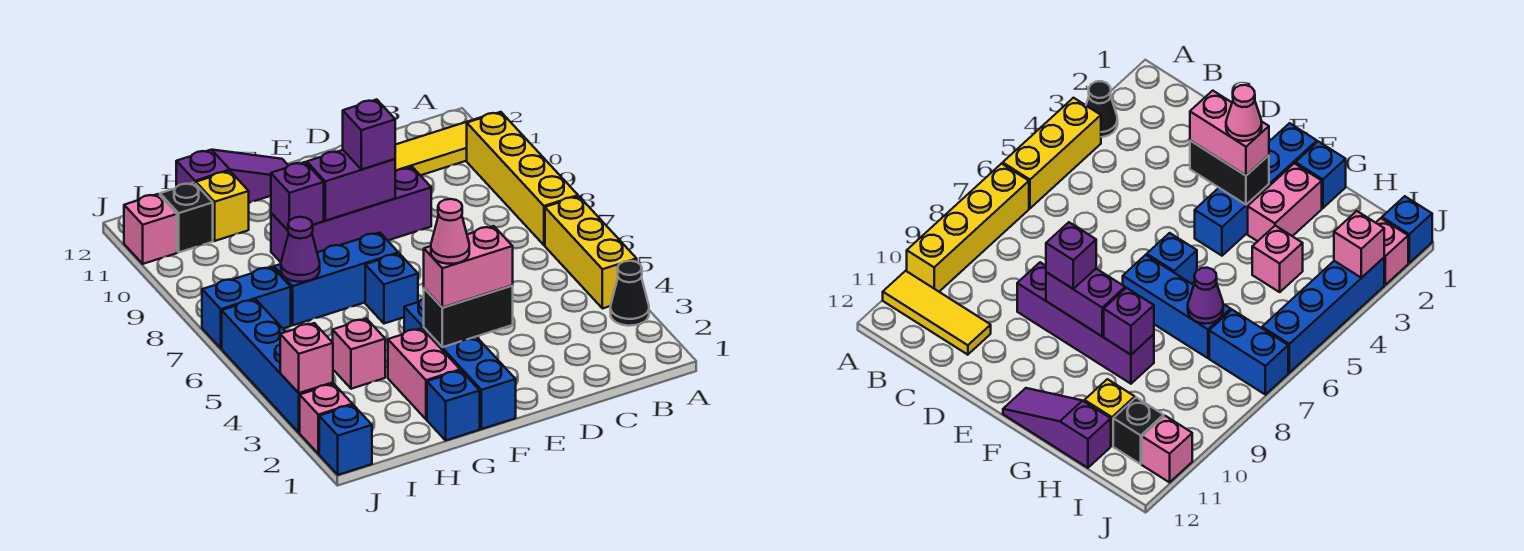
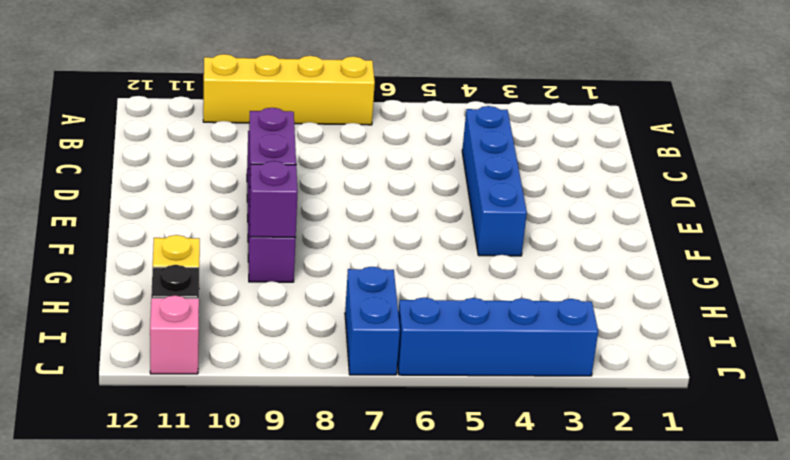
blue 1x4 brick [462,106,527,256] -> blue 1x4 brick turned to [404,299,516,429]
none -> black 1x1 cone [610,261,649,326]
none -> yellow 1x3 brick [545,196,637,309]
none -> yellow 1x3 tile [395,117,482,175]

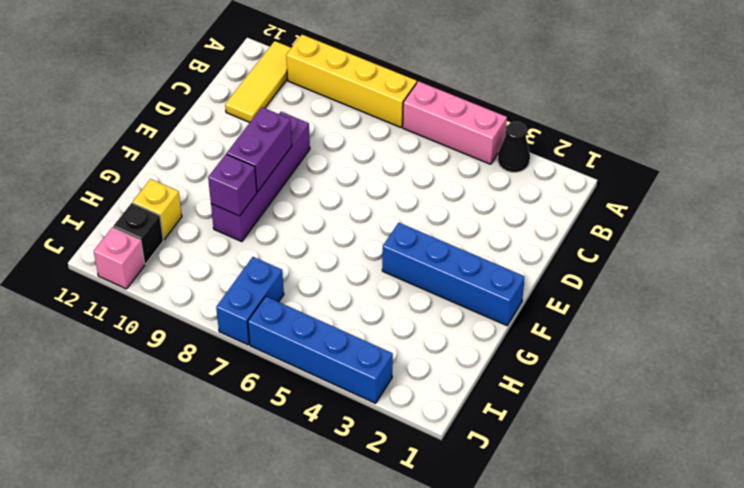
pink 1x3 brick [403,81,507,164] -> yellow 1x3 brick [545,196,637,309]
none -> blue 1x1 brick [365,254,418,324]
none -> blue 1x3 brick [274,233,399,325]
none -> purple 1x3 slope [176,150,289,203]

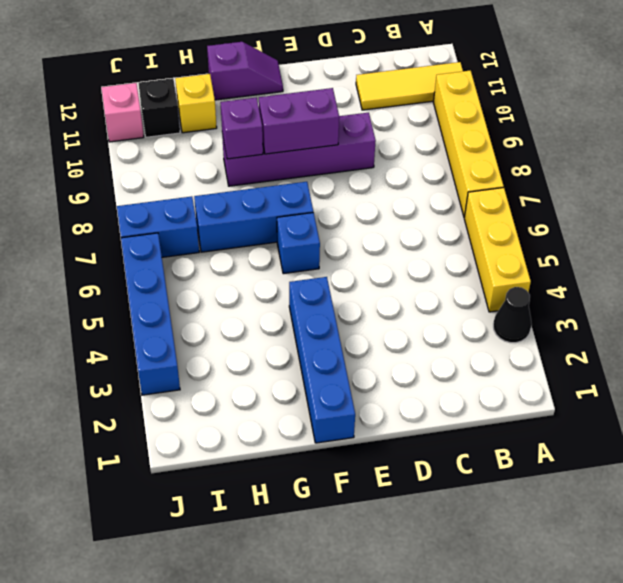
purple 1x2 slope [207,42,283,100] -> purple 1x3 slope [176,150,289,203]
none -> blue 1x1 brick [427,371,480,440]
none -> pink 1x2 brick [388,328,460,419]
none -> pink 1x1 brick [333,319,385,389]

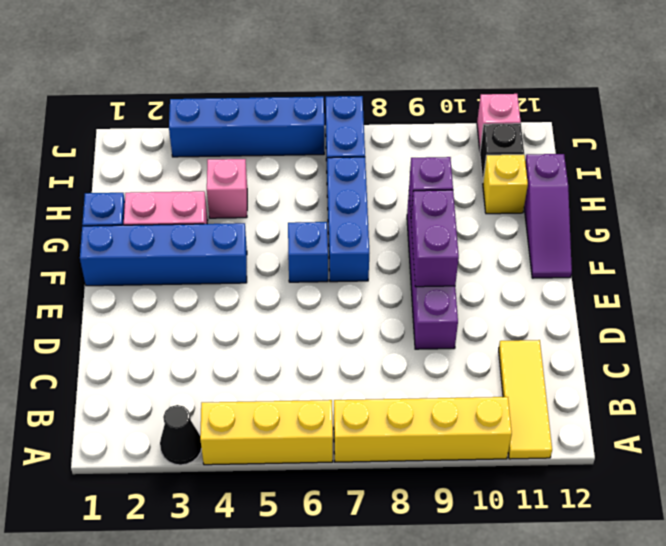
none -> blue 1x1 brick [319,405,372,475]
none -> pink 1x1 brick [300,384,352,454]
none -> black 1x2 brick [424,286,513,347]

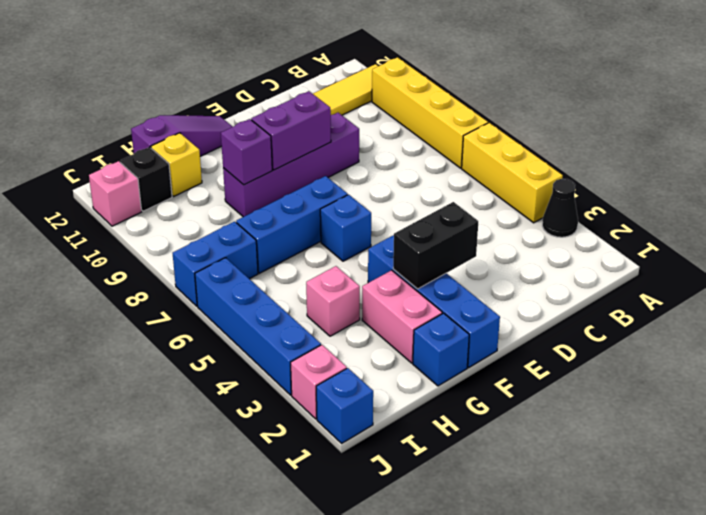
none -> purple 1x1 cone [281,217,320,282]
none -> pink 1x1 brick [280,323,333,393]
none -> pink 1x2 brick [424,226,513,308]

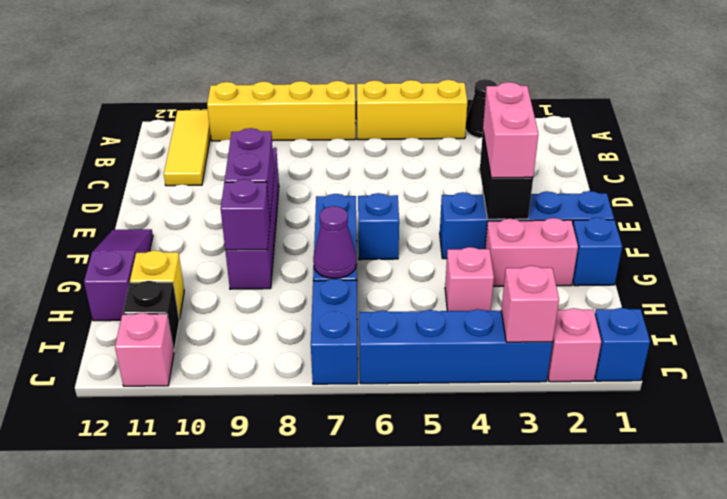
none -> purple 1x1 brick [343,99,395,169]
none -> pink 1x1 cone [431,199,469,264]

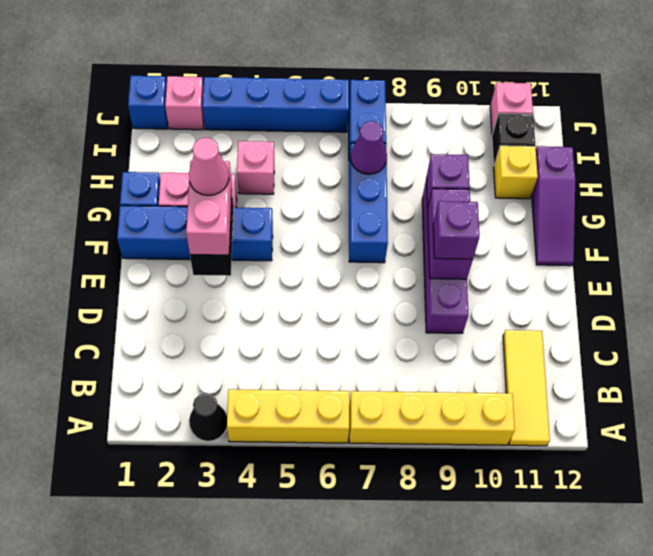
none -> blue 1x1 brick [365,254,418,324]
none -> pink 1x1 brick [280,323,333,393]

